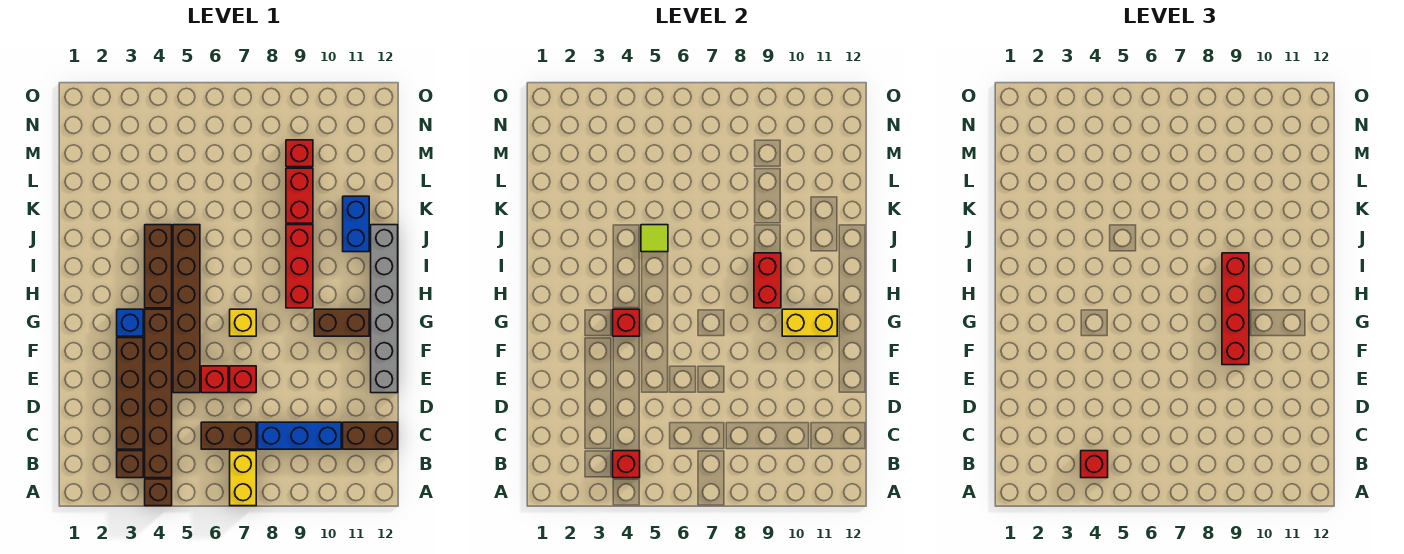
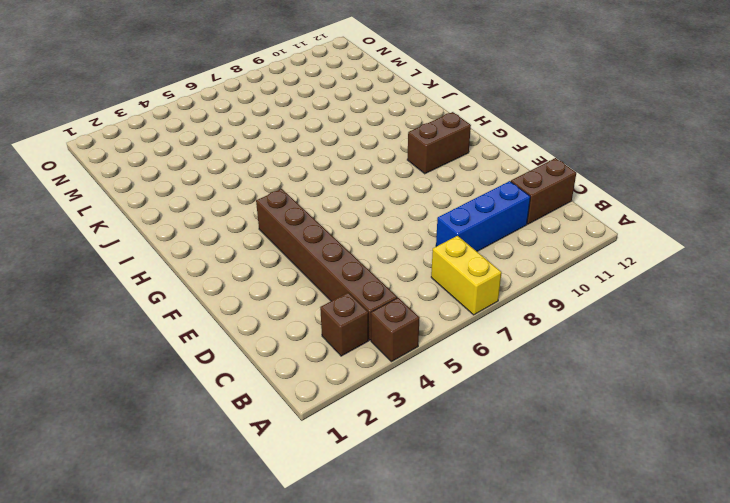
none -> brown 1x4 brick [117,338,143,449]
none -> brown 1x2 brick [201,422,256,449]
none -> brown 1x6 brick [173,225,200,393]

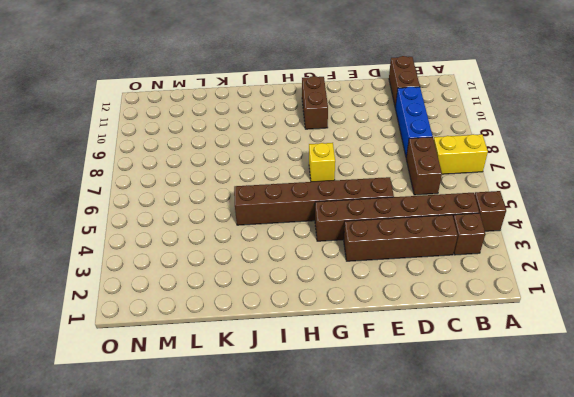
none -> red 1x1 brick [201,366,228,393]
none -> red 1x1 brick [230,366,256,393]
none -> grey 1x6 brick [371,225,398,393]

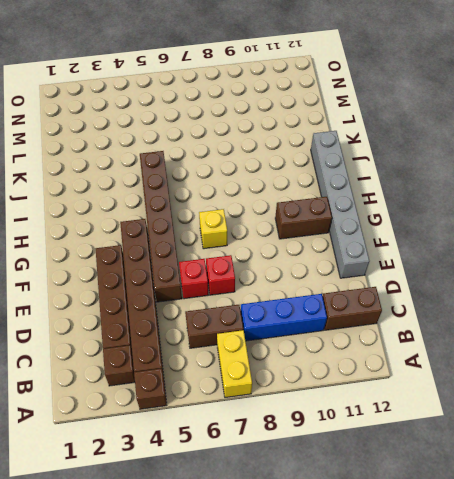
none -> blue 1x1 brick [117,309,143,336]
none -> brown 1x3 brick [145,225,172,308]
none -> red 1x3 brick [286,225,313,308]

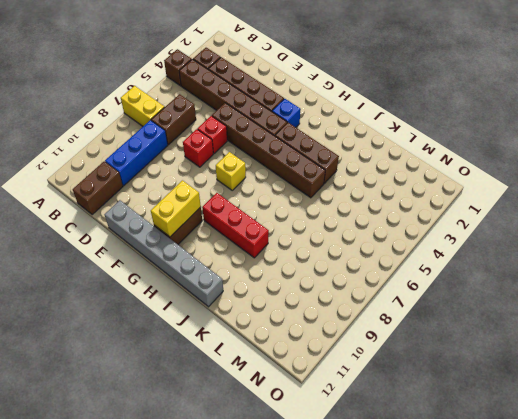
none -> blue 1x2 brick [343,196,369,252]
none -> red 1x2 brick [286,168,313,223]
none -> red 1x1 brick [286,140,313,167]

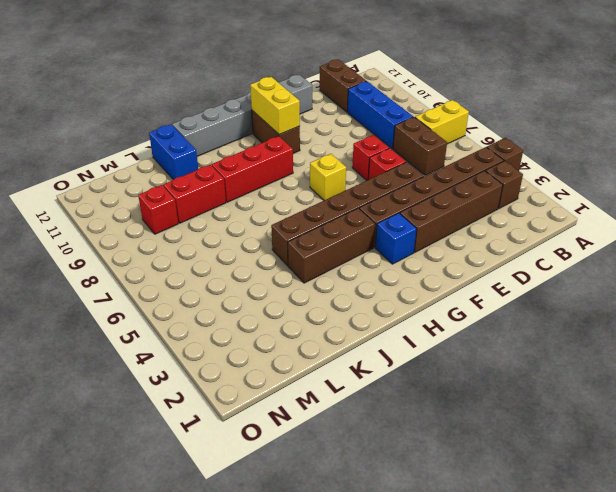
blue 1x2 brick [149,124,198,180] -> blue 1x2 brick turned to [343,196,369,252]
none -> red 1x1 brick [613,451,640,478]
none -> red 1x1 brick [613,309,640,336]
none -> red 1x2 brick [754,253,781,308]

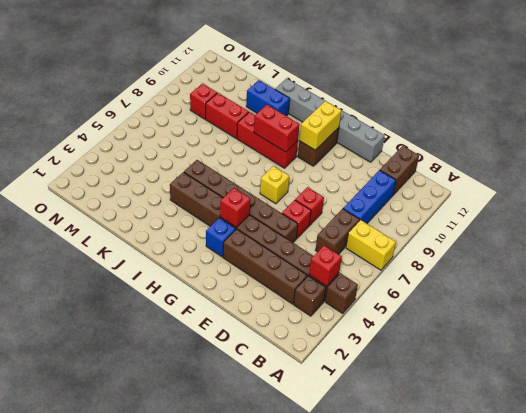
none -> lime 1x1 tile [641,225,668,252]
none -> red 1x1 brick [1081,451,1108,478]
none -> red 1x4 brick [1222,253,1249,365]

